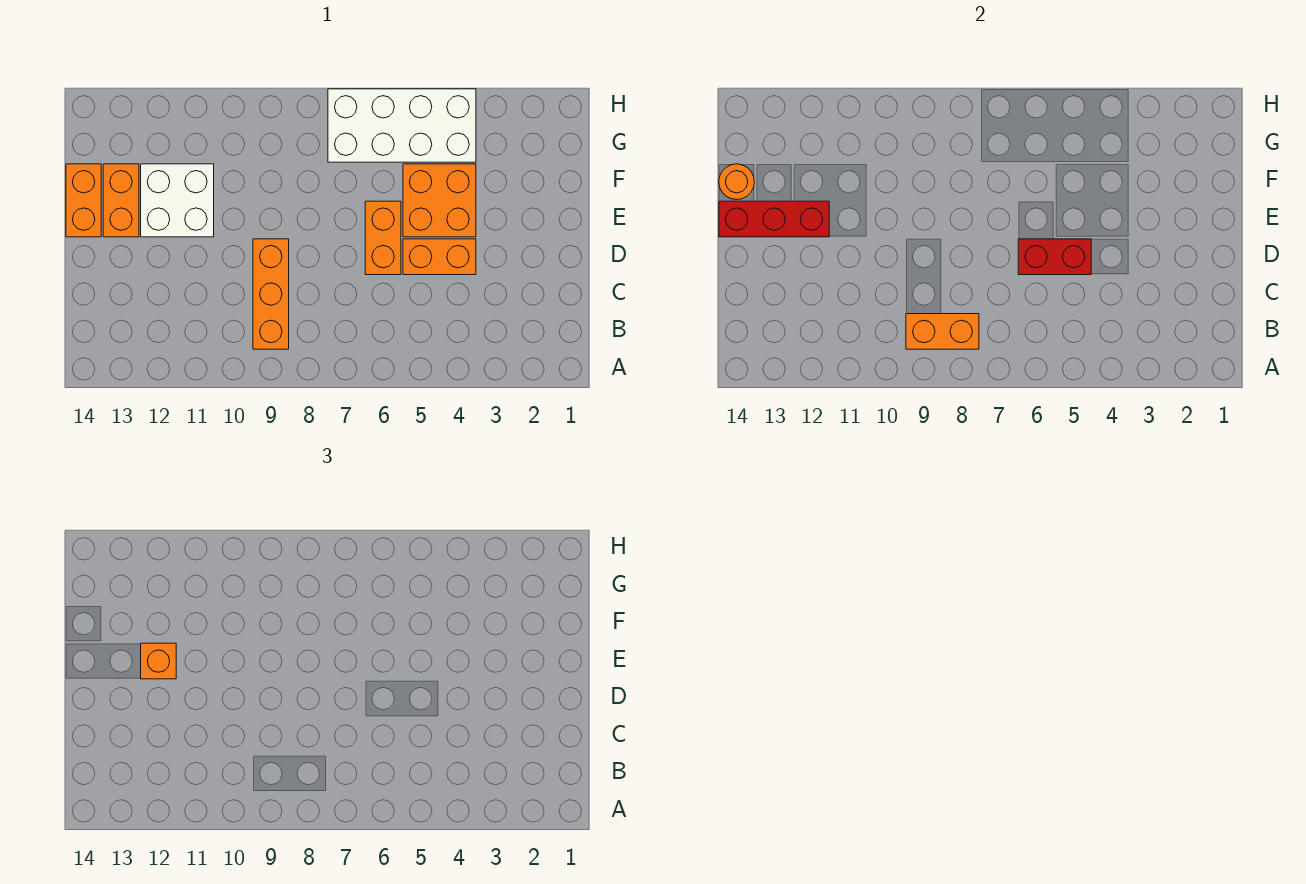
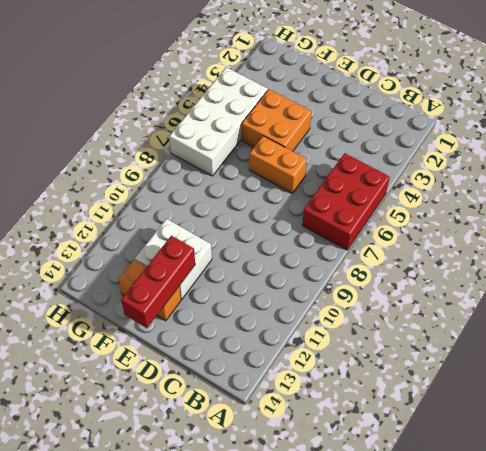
red 2x3 brick [302,153,390,250] -> none
none -> orange 1x3 brick [253,239,289,349]
none -> orange 1x2 brick [403,239,476,275]
none -> orange 1x2 brick [66,164,101,237]

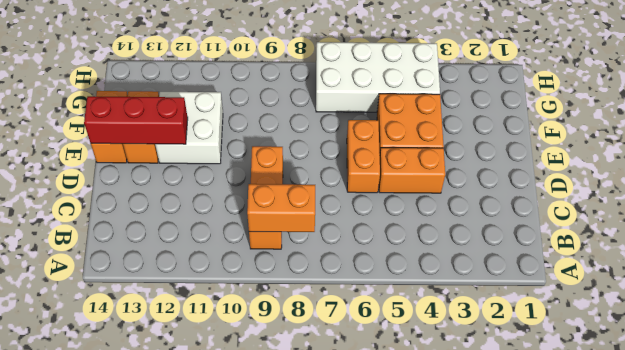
none -> red 1x2 brick [1018,239,1091,275]
none -> orange 1x1 round brick [719,164,754,200]
none -> orange 1x1 brick [141,643,176,679]

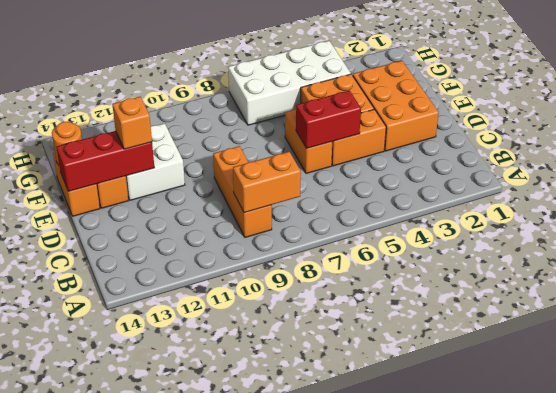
orange 2x3 brick [353,61,439,151] -> none

